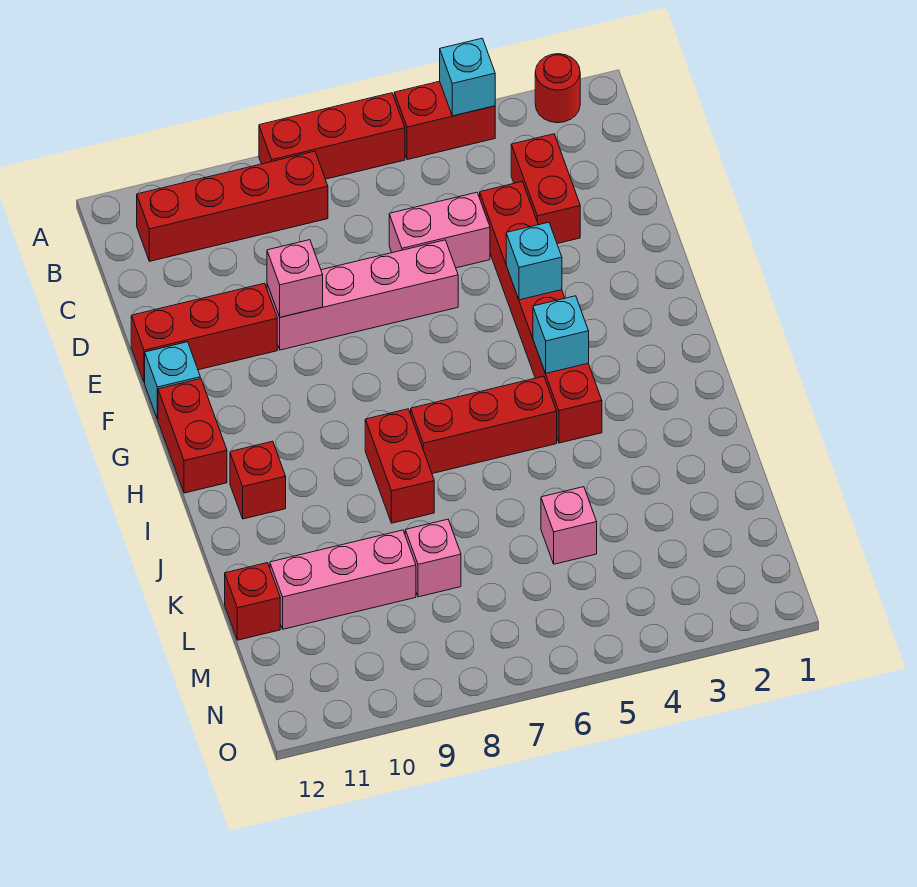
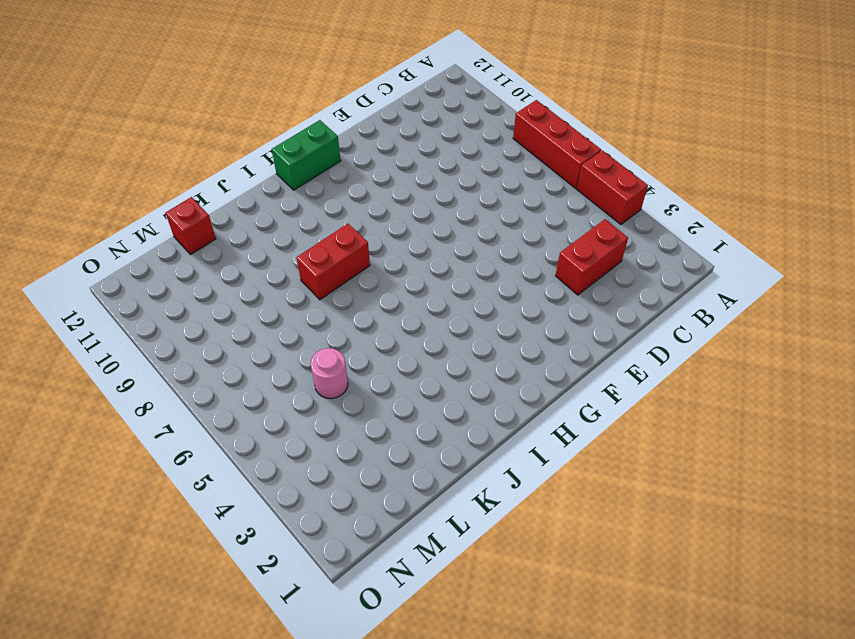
green 1x2 brick [272,120,341,190] -> red 1x2 brick [158,379,227,493]
pink 1x1 round brick [311,348,348,399] -> pink 1x1 brick [541,487,597,564]
none -> red 1x1 round brick [535,54,580,123]
none -> red 1x4 brick [137,151,328,261]
none -> red 1x6 brick [480,182,602,443]

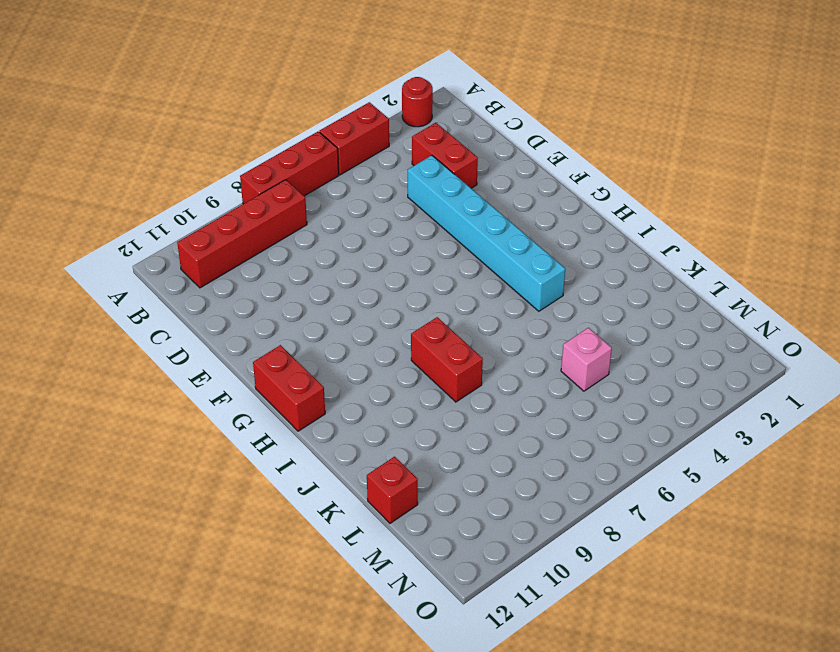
cyan 1x6 brick [408,155,565,311] -> red 1x6 brick [480,182,602,443]
none -> pink 1x2 brick [389,192,490,268]
none -> pink 1x4 brick [267,240,458,350]
none -> red 1x3 brick [131,283,277,383]

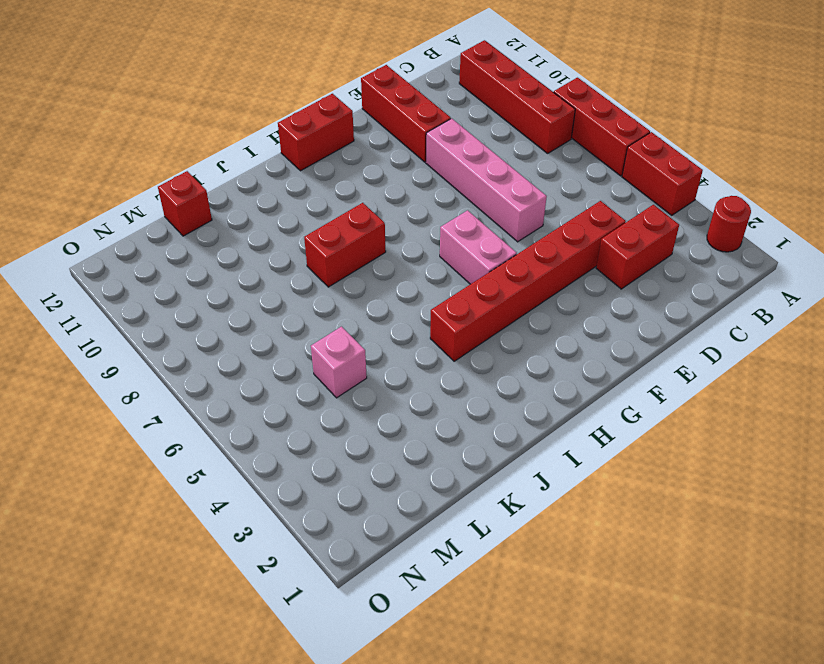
pink 1x2 brick [440,210,517,284] -> pink 1x2 brick moved to [389,192,490,268]
none -> cyan 1x1 brick [145,342,200,419]
none -> red 1x3 brick [411,376,557,474]
none -> red 1x1 brick [230,441,286,519]

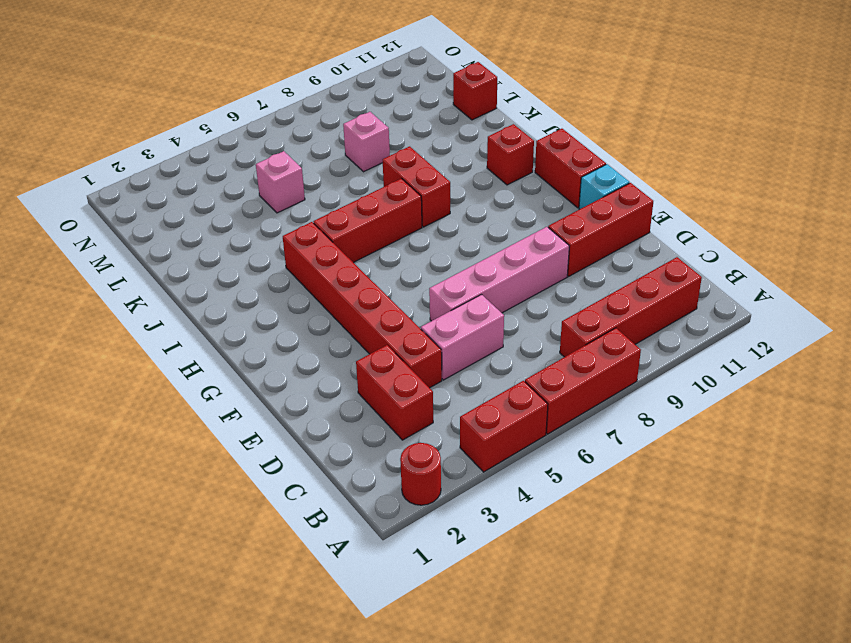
none -> pink 1x3 brick [270,530,416,629]
none -> cyan 1x1 brick [440,38,495,116]
none -> pink 1x1 brick [267,240,323,317]

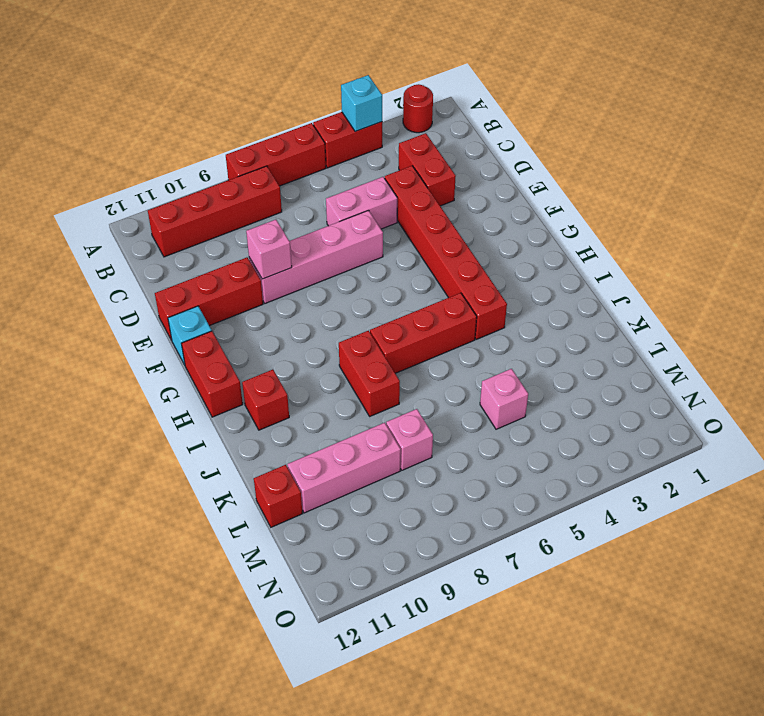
none -> cyan 1x1 brick [506,222,562,300]
none -> cyan 1x1 brick [533,296,589,373]

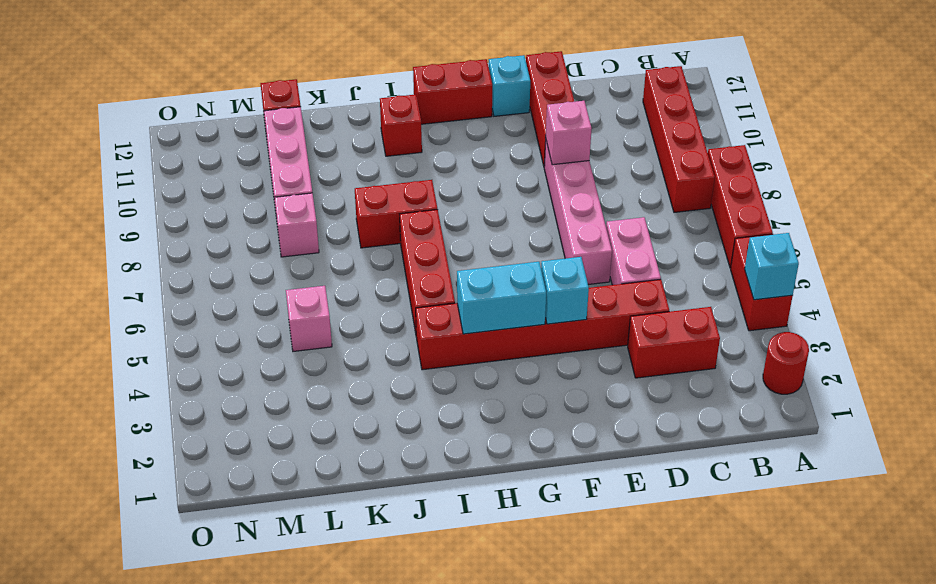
cyan 1x2 brick [457,262,546,334] -> cyan 1x1 brick [533,296,589,373]

